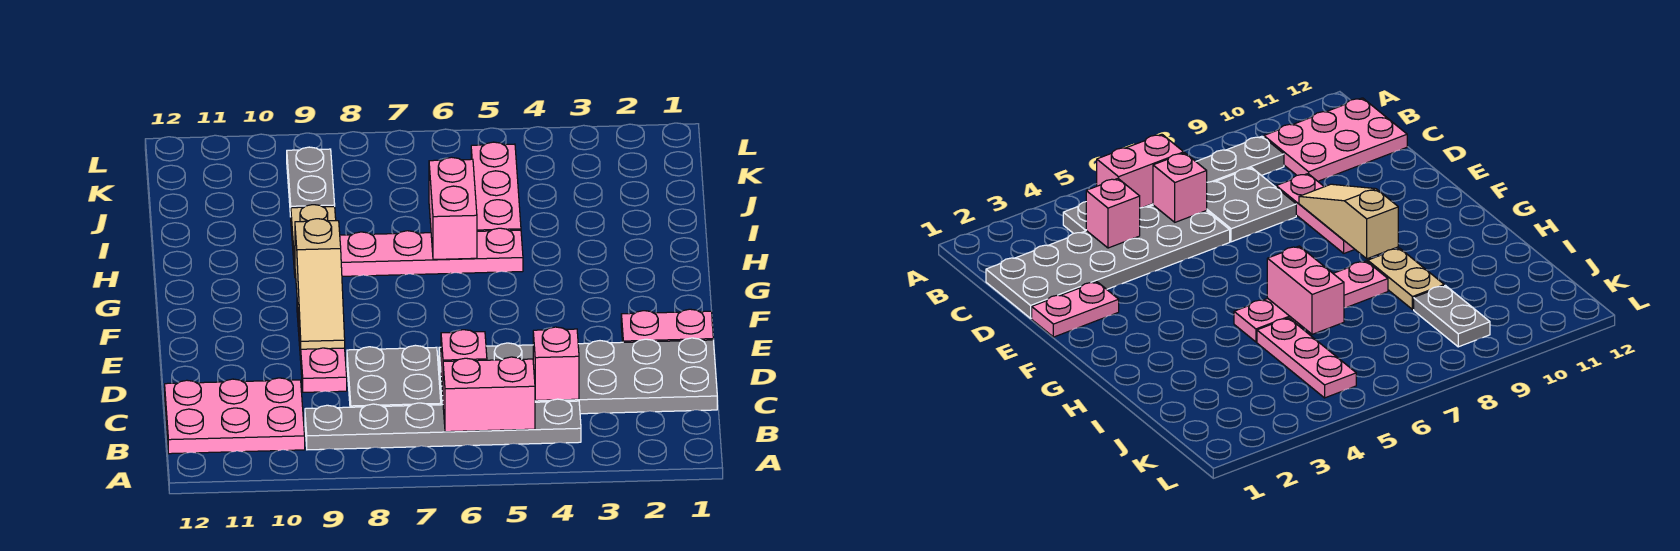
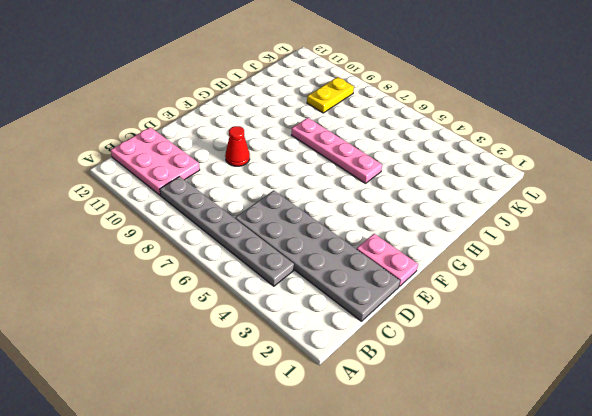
red 1x1 cone [225,126,250,166] -> pink 1x3 plate [297,303,347,392]
yellow 1x2 plate [307,77,354,113] -> grey 1x2 plate [287,147,335,217]
none -> grey 2x2 plate [347,345,441,407]
none -> tan 1x2 plate [291,205,336,278]
none -> pink 1x3 plate [471,142,521,231]

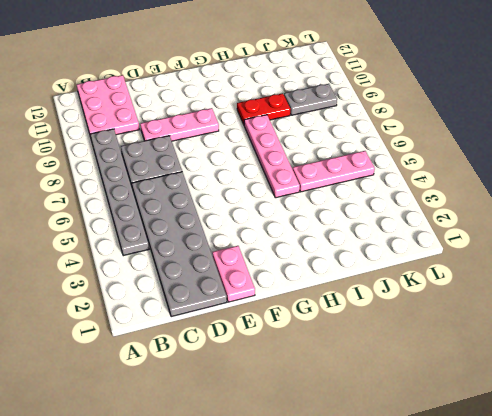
red 1x2 plate [237,93,290,125] -> tan 1x2 plate [291,205,336,278]
none -> pink 1x2 brick [443,357,535,432]
none -> pink 1x1 brick [533,327,579,400]
none -> pink 1x1 brick [441,330,487,396]

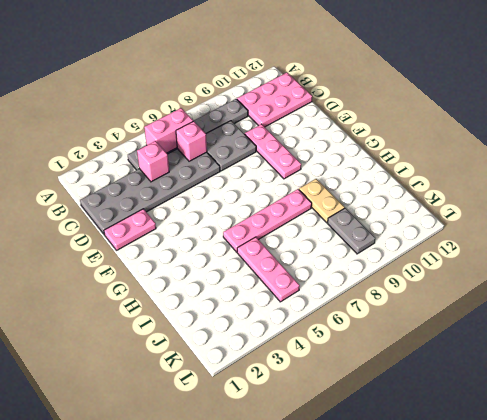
none -> tan 1x3 slope [295,219,345,349]
none -> pink 1x2 brick [429,157,477,260]

